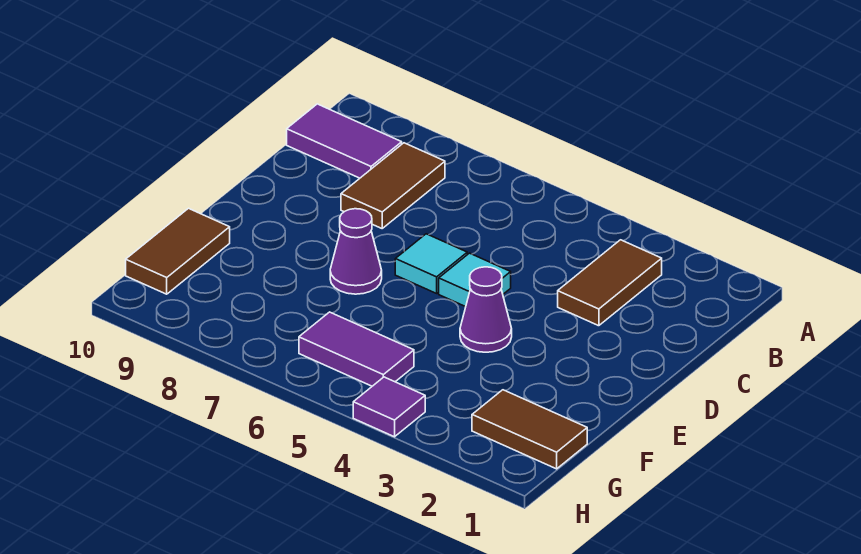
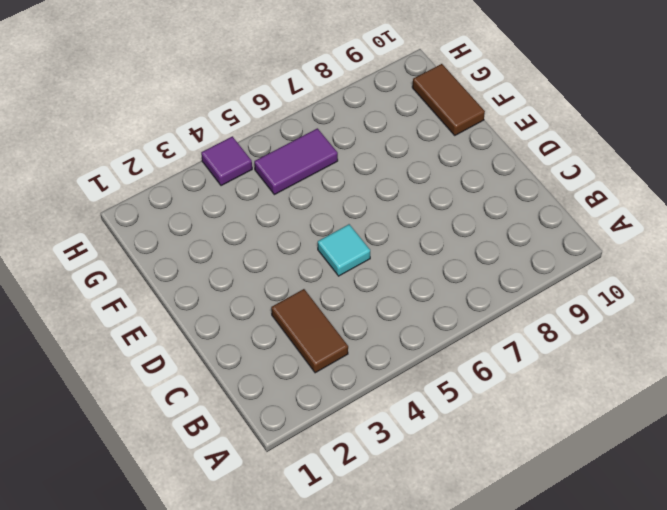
none -> brown 1x2 tile [341,143,445,228]
none -> purple 1x2 tile [287,104,402,178]

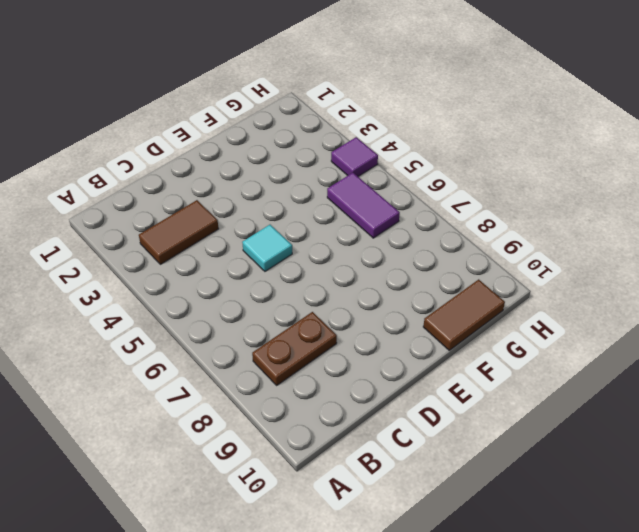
brown 1x2 plate [252,312,337,385] -> brown 1x2 tile [341,143,445,228]
none -> purple 1x2 tile [287,104,402,178]
none -> cyan 1x1 tile [395,234,467,293]

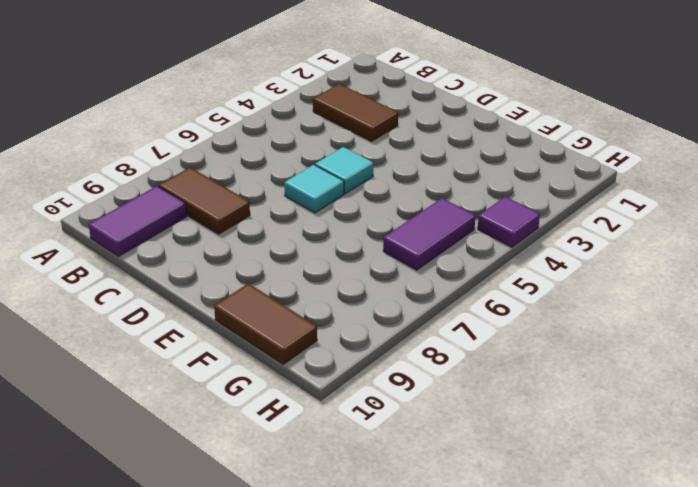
none -> purple 1x1 cone [460,267,512,352]
none -> purple 1x1 cone [330,209,382,294]

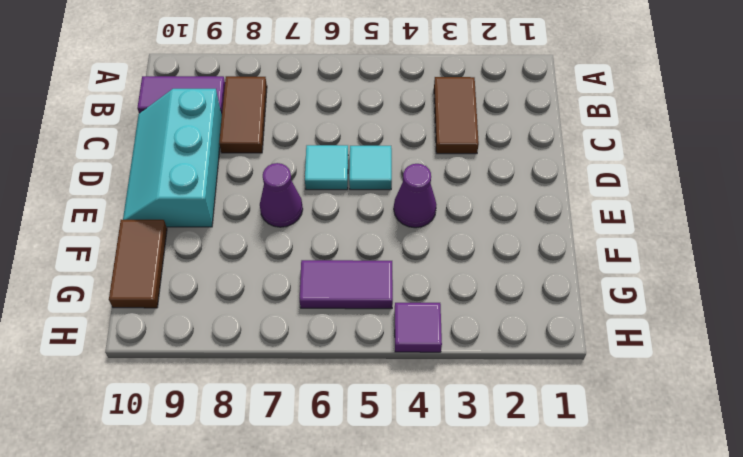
cyan 2x3 slope [123,89,222,227] -> none
none -> brown 1x2 tile [472,390,587,469]

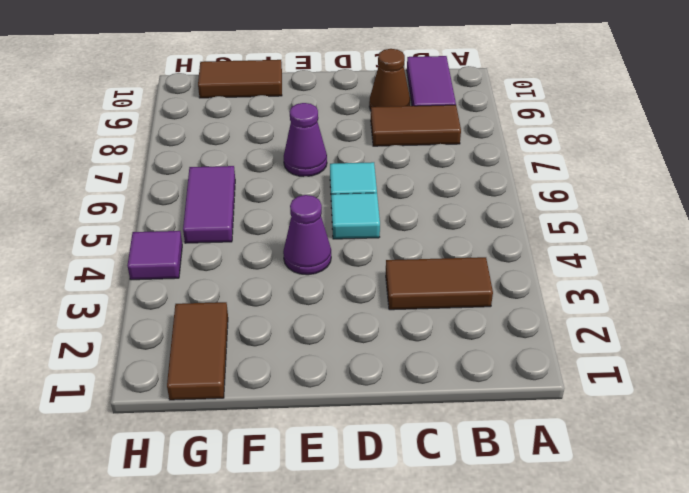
brown 1x1 cone [369,49,410,110] -> none

